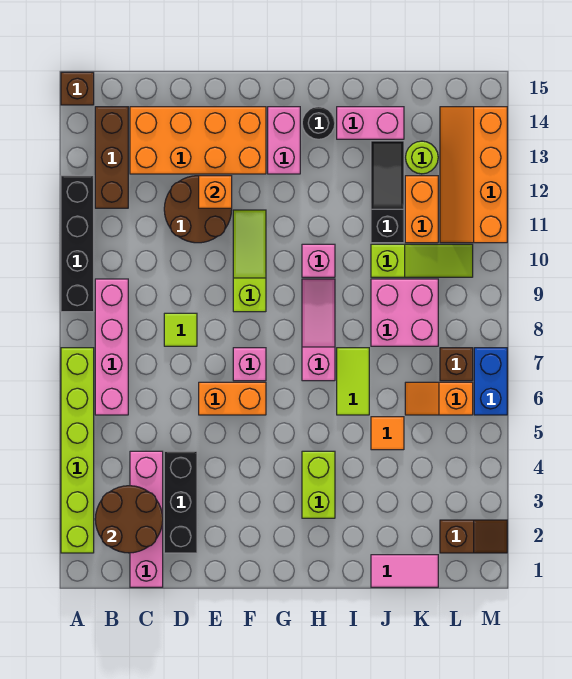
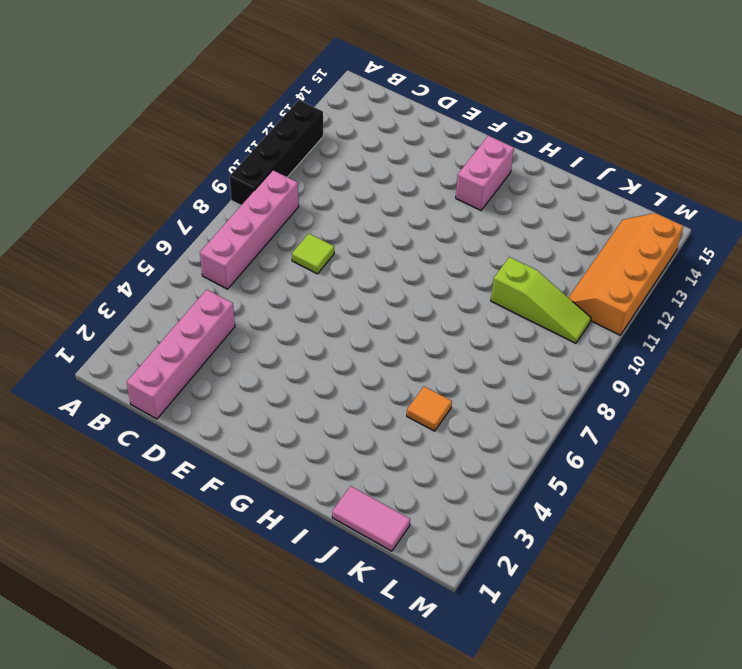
none -> lime 1x6 brick [61,348,94,553]
none -> brown 1x1 brick [61,72,94,105]
none -> brown 1x3 brick [95,107,128,208]
none -> orange 2x4 brick [130,107,266,174]

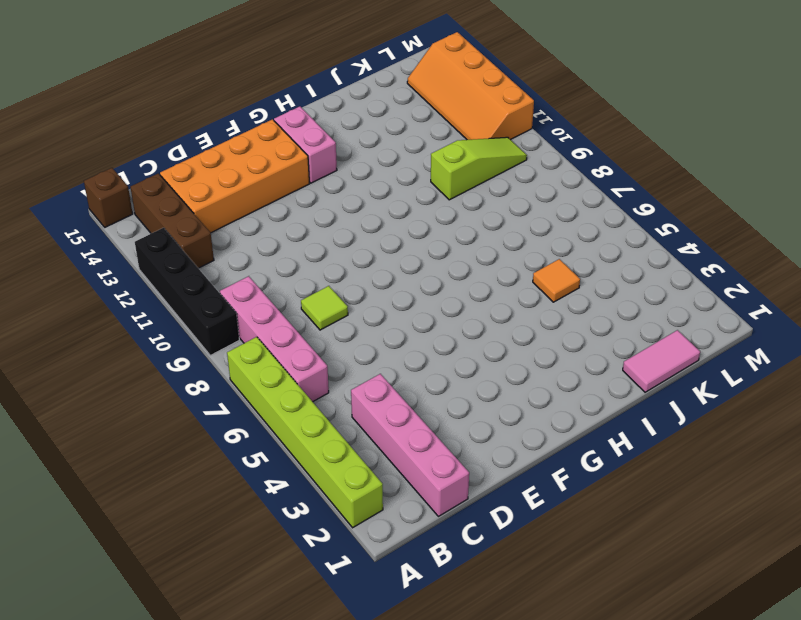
none -> black 1x3 brick [164,451,197,553]
none -> brown 2x2 round brick [164,176,232,243]
none -> orange 1x2 brick [199,382,266,415]
none -> pink 1x1 brick [233,348,266,381]

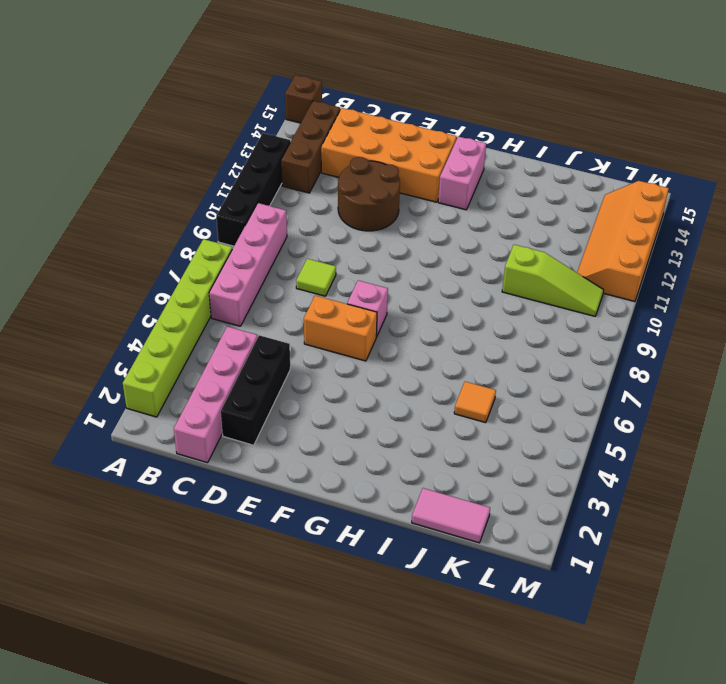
none -> lime 1x3 slope [233,210,266,312]
none -> lime 1x2 brick [302,451,335,518]
none -> pink 1x3 slope [302,279,335,381]
none -> pink 1x1 brick [302,244,335,277]

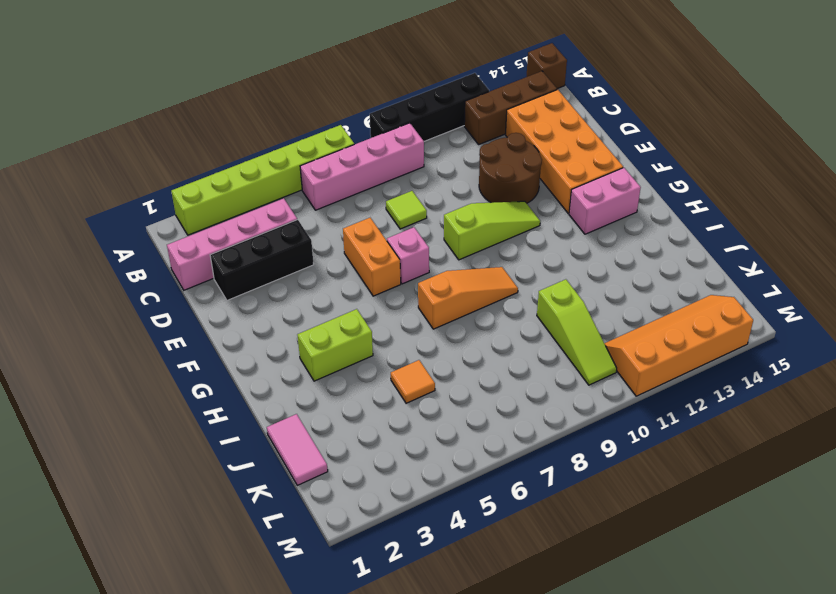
orange 1x3 slope [418,267,518,329] -> pink 1x3 slope [302,279,335,381]
none -> pink 1x1 brick [302,244,335,277]
none -> black 1x1 round brick [302,107,335,139]
none -> lime 1x2 tile [337,348,369,415]
none -> pink 1x2 brick [337,107,404,139]

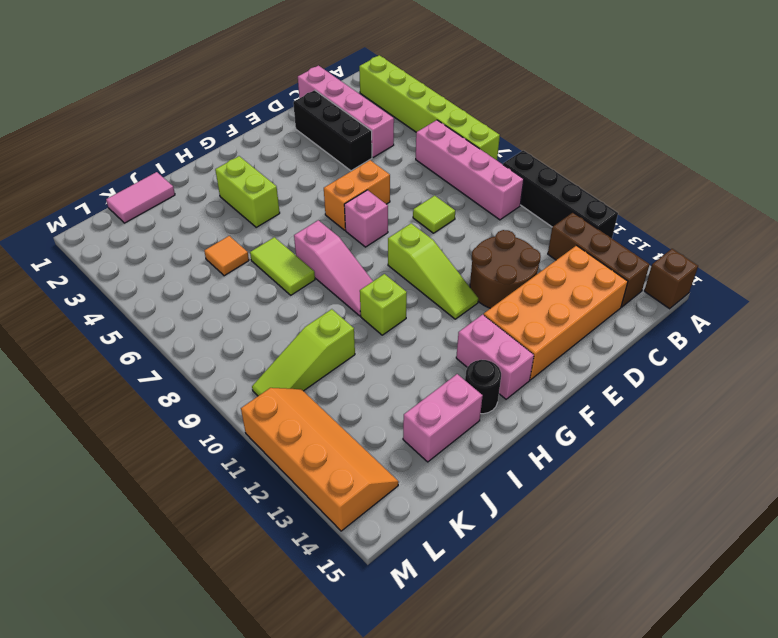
lime 1x1 brick [360,274,407,335] -> pink 1x1 brick [302,244,335,277]
none -> pink 2x2 brick [371,279,438,346]
none -> black 1x3 slope [371,141,404,243]
none -> orange 1x2 slope [405,382,473,415]
none -> orange 1x2 brick [405,176,438,243]

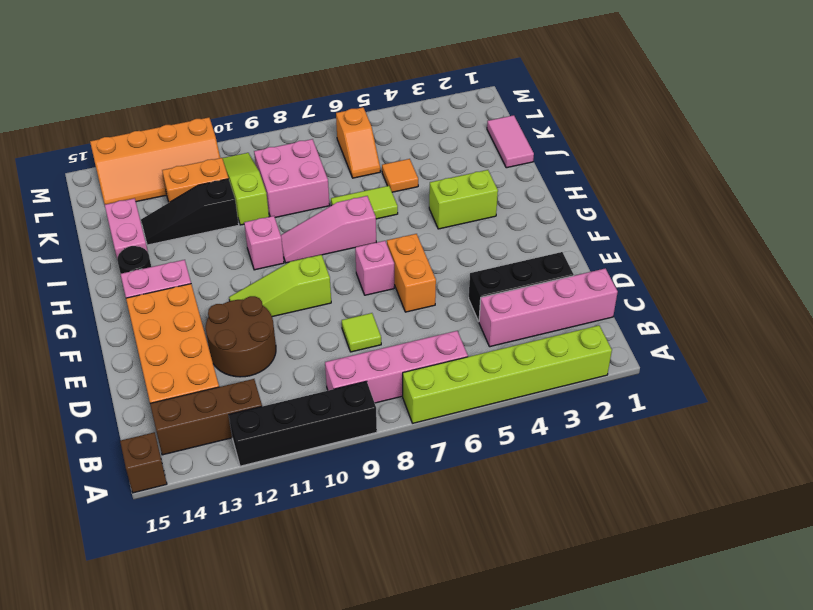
none -> lime 1x1 round brick [406,141,438,174]
none -> brown 1x2 slope [440,520,507,553]
none -> brown 1x1 brick [440,348,473,381]
none -> blue 1x2 brick [474,348,507,415]

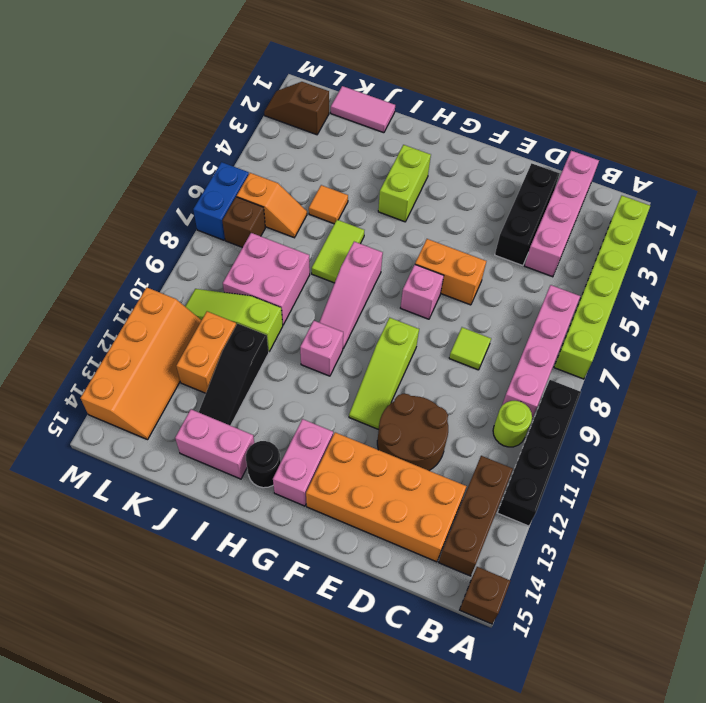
lime 1x1 round brick [493,401,532,447] -> lime 1x1 round brick moved to [406,141,438,174]
none -> brown 2x2 round brick [95,486,163,553]
none -> orange 1x1 brick [199,176,232,208]

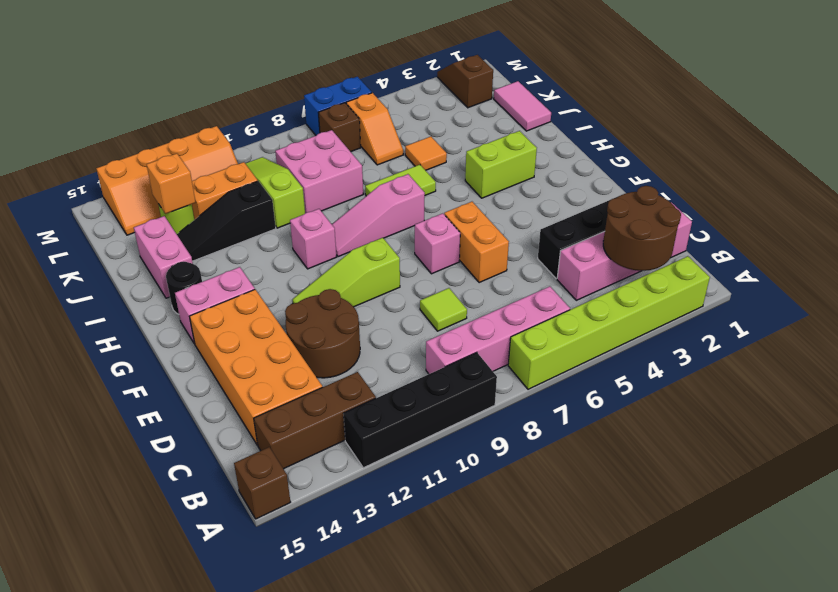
orange 1x1 brick [146,153,196,214] -> orange 1x1 brick moved to [199,176,232,208]

